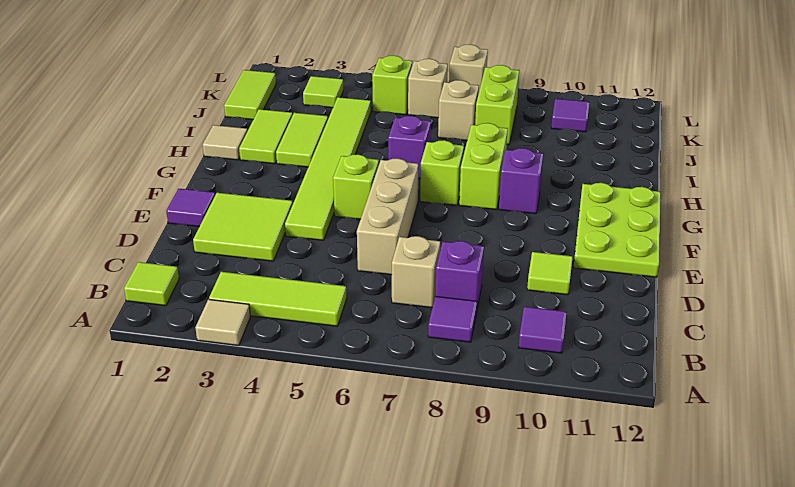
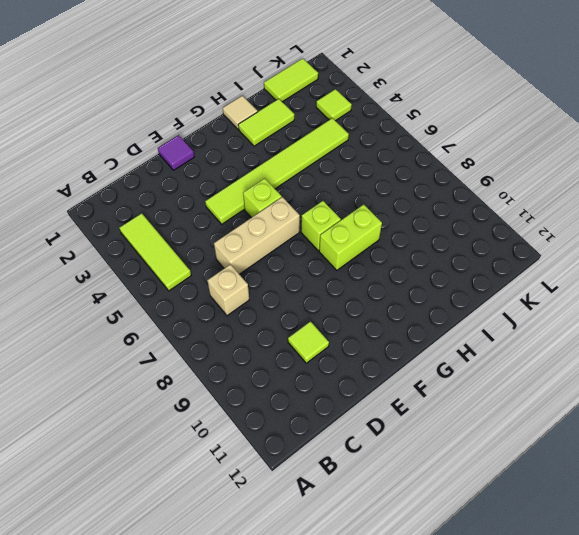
none -> tan 1x1 tile [195,299,250,346]
none -> lime 1x1 tile [124,262,179,306]
none -> purple 1x1 tile [428,296,477,342]

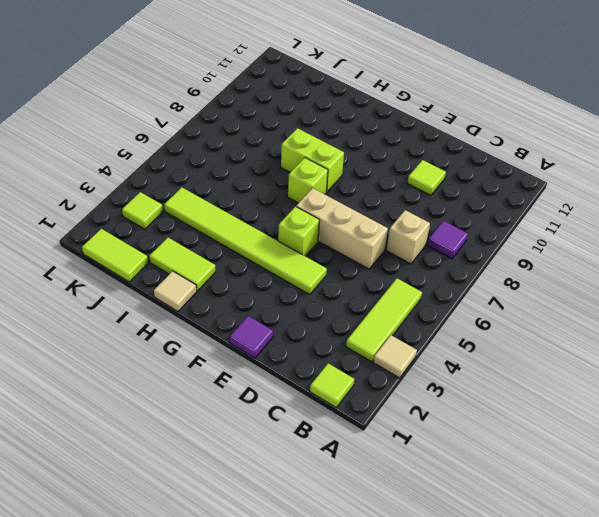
none -> purple 1x1 tile [519,307,567,353]
none -> purple 1x1 brick [435,241,484,309]
none -> lime 2x2 tile [193,193,293,261]

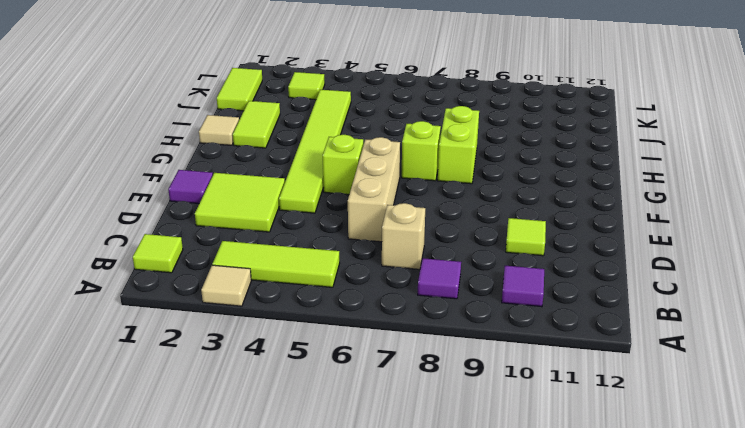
none -> purple 1x1 brick [435,241,484,309]
none -> lime 2x3 plate [573,183,661,277]
none -> purple 1x1 brick [499,148,543,214]

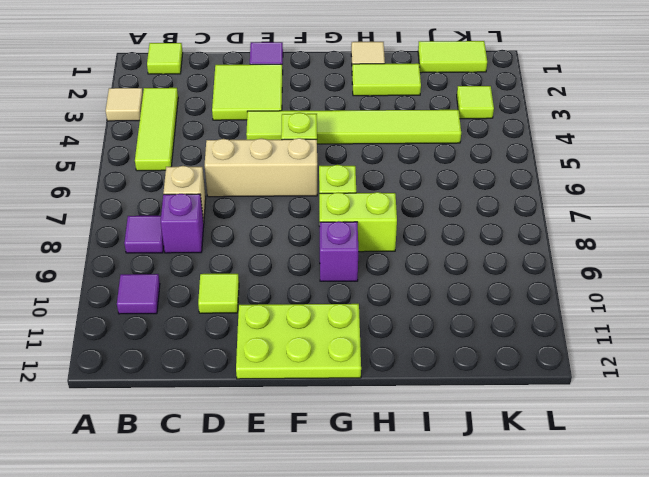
none -> lime 1x2 tile [276,113,328,167]
none -> purple 1x1 brick [388,116,431,179]
none -> tan 1x1 brick [438,80,479,140]

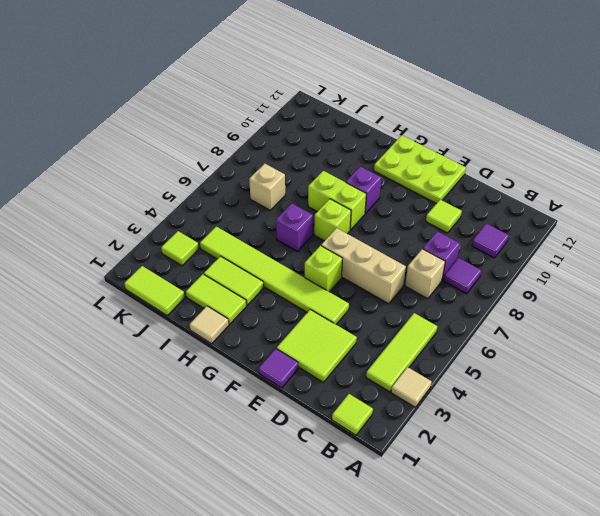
none -> lime 1x2 brick [475,65,519,145]
none -> lime 1x1 brick [372,56,412,115]
none -> tan 1x1 brick [408,59,448,118]

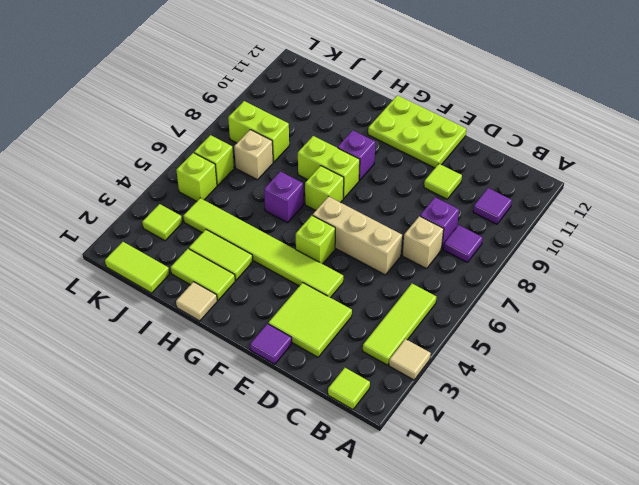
lime 1x1 brick [194,135,234,185] -> tan 1x1 brick [408,59,448,118]
none -> purple 1x1 tile [551,99,589,132]
none -> tan 1x1 brick [449,44,488,90]

